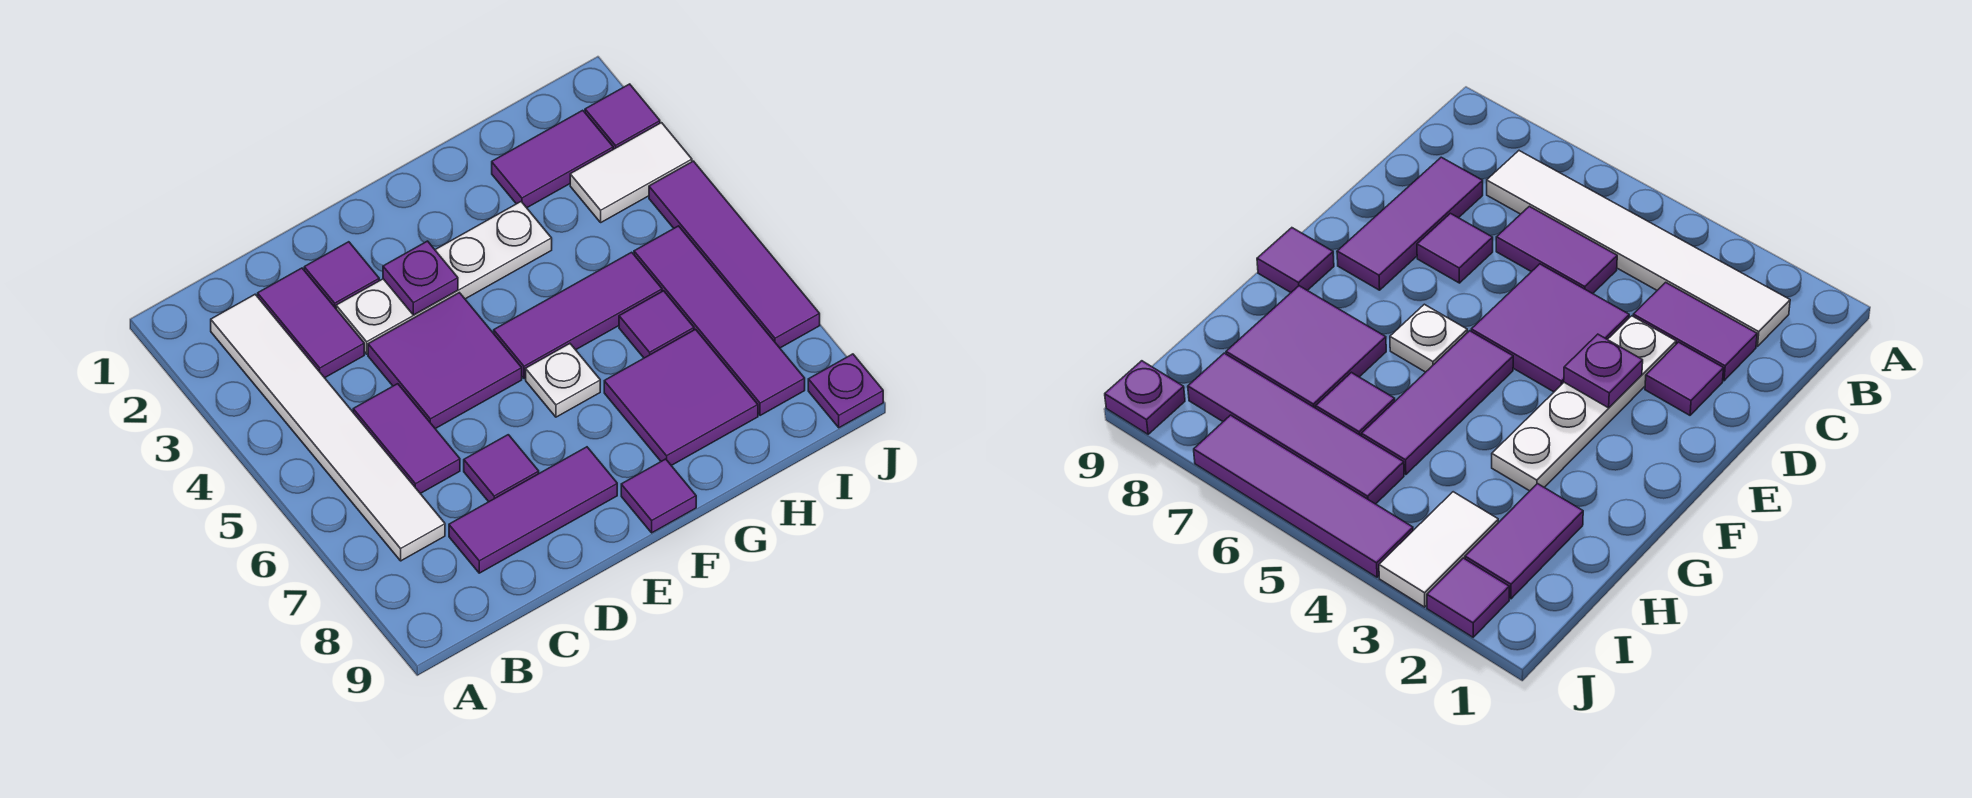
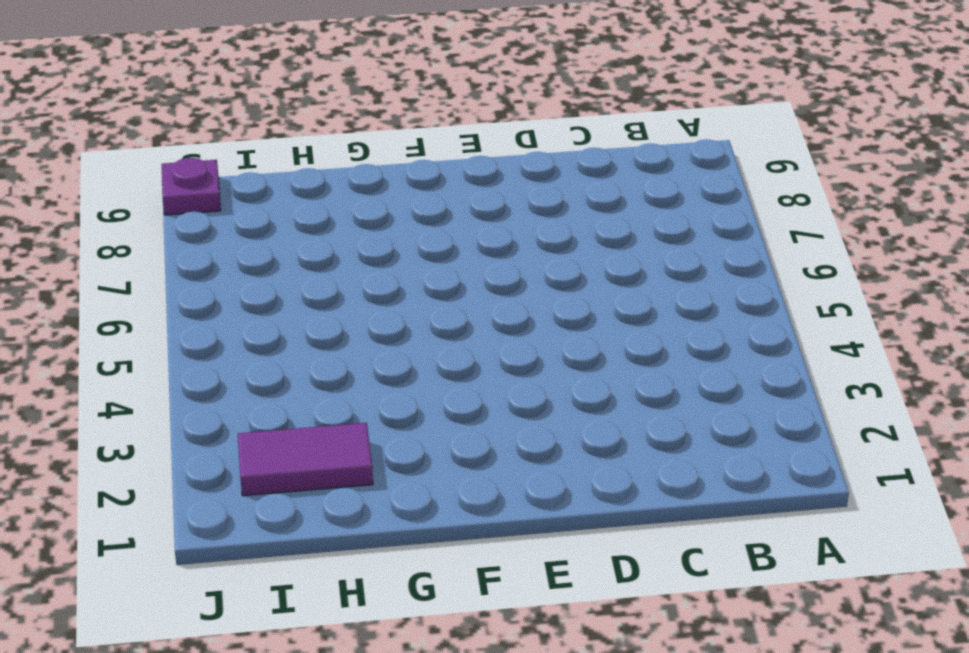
none -> white 1x6 tile [211,295,445,561]
none -> purple 1x2 tile [258,268,364,378]
none -> purple 1x2 tile [353,384,460,494]

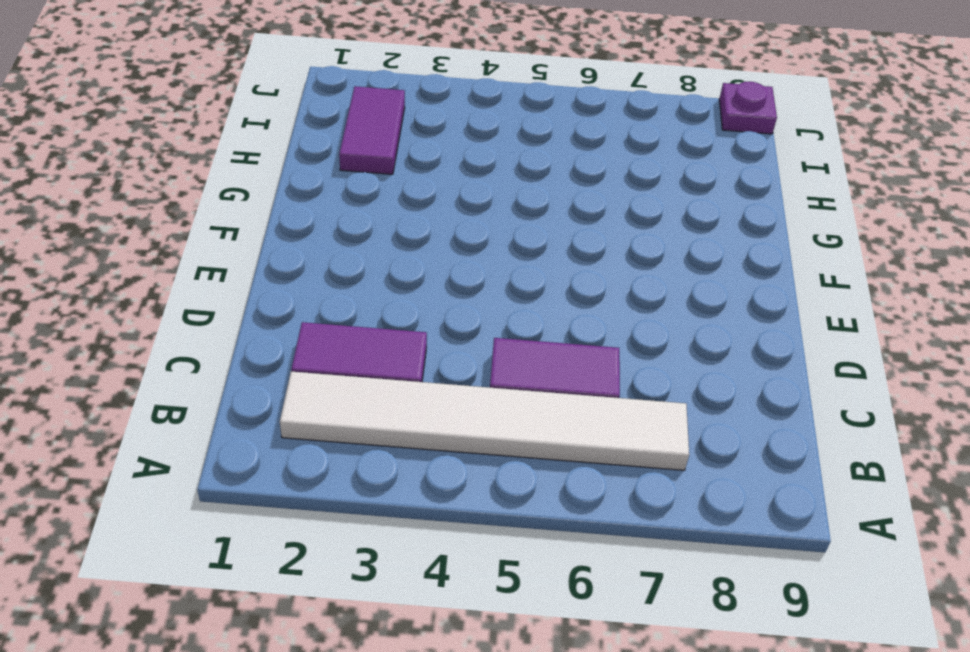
none -> purple 1x3 tile [449,447,617,573]
none -> purple 1x1 tile [304,242,379,308]
none -> white 1x4 plate [336,202,552,354]

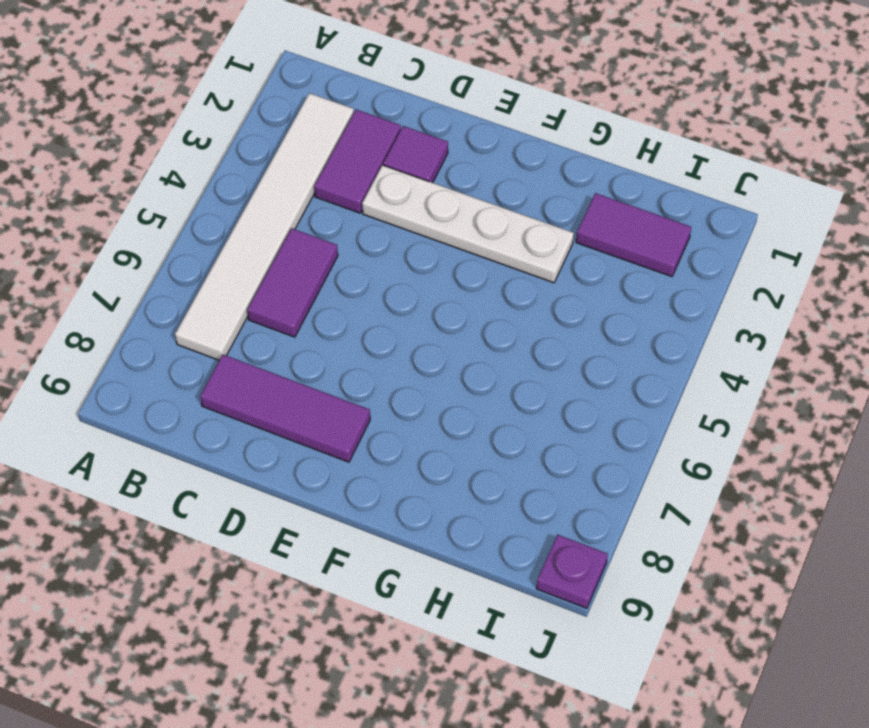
none -> purple 2x2 tile [368,293,522,429]
none -> purple 1x1 tile [464,435,539,502]
none -> purple 1x3 tile [494,252,662,379]

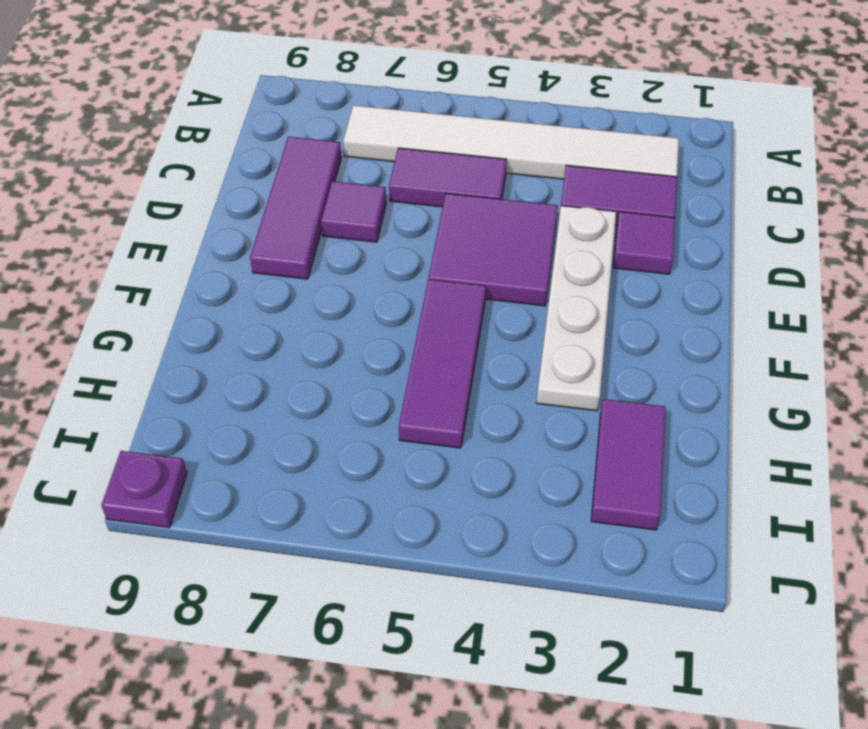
none -> white 1x1 plate [526,344,600,417]
none -> purple 1x1 tile [621,459,696,533]
none -> purple 2x2 tile [604,330,758,465]

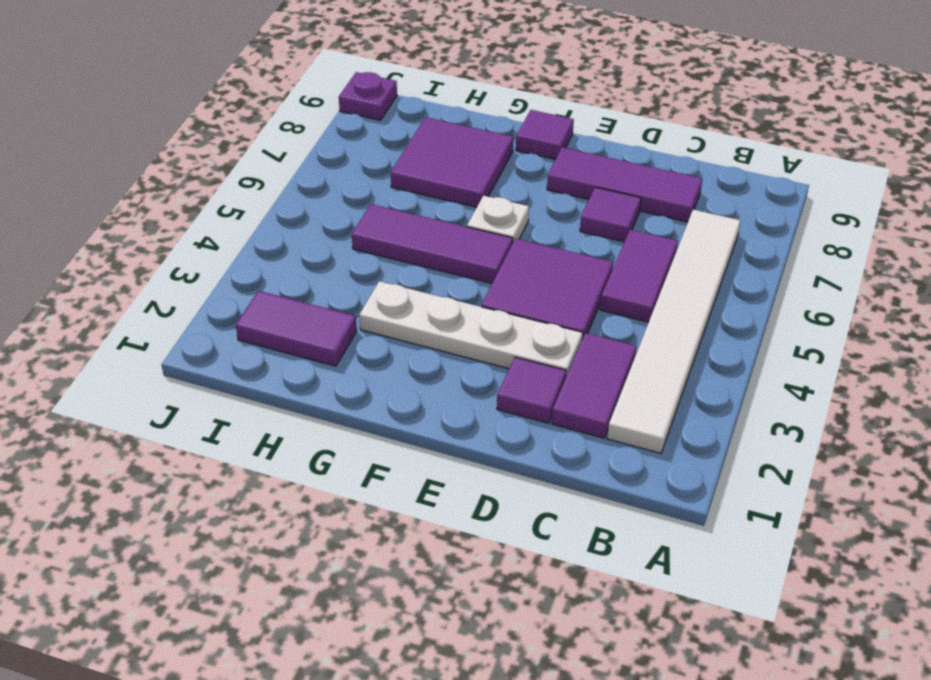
none -> purple 1x1 tile [619,291,694,358]
none -> white 1x2 tile [570,123,692,222]
none -> purple 1x4 tile [634,226,805,416]

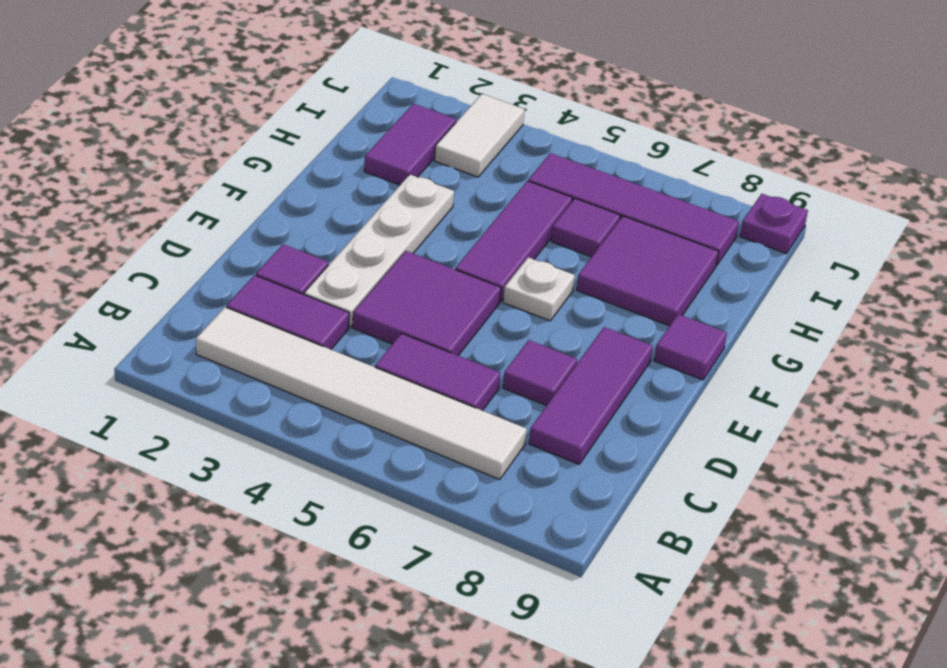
none -> purple 1x1 tile [585,84,660,149]
none -> purple 1x4 tile [649,161,820,348]
none -> purple 1x1 plate [383,241,458,315]

